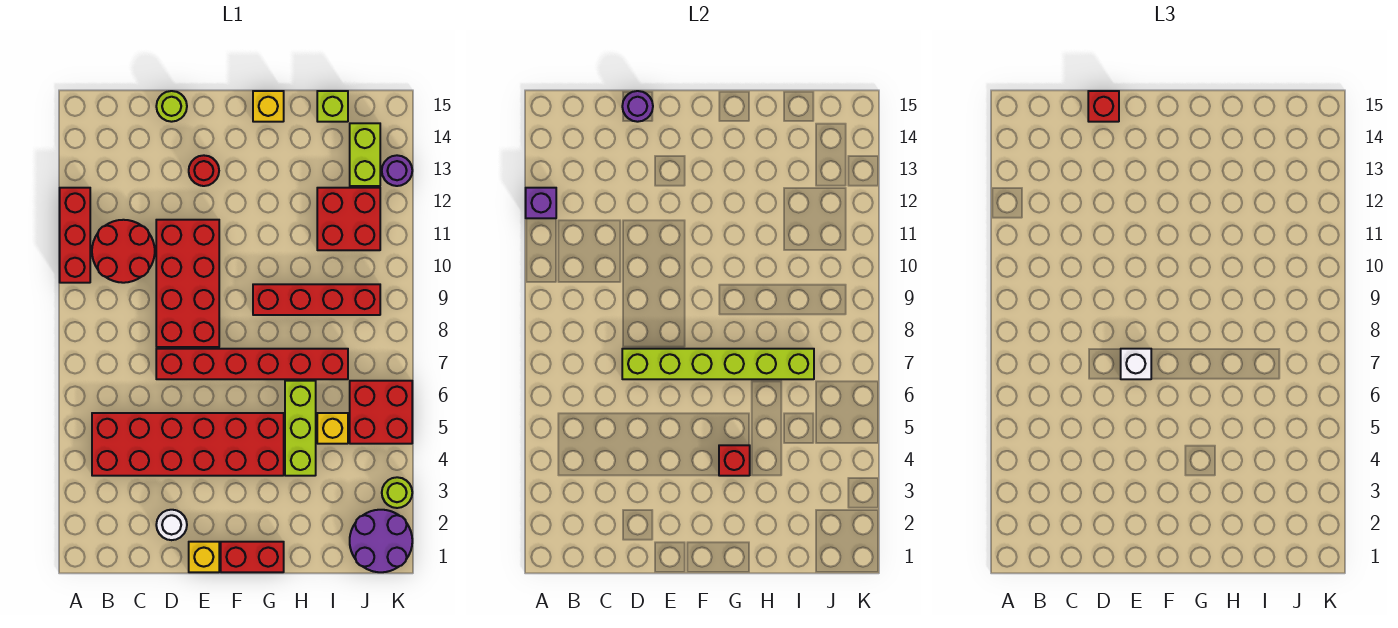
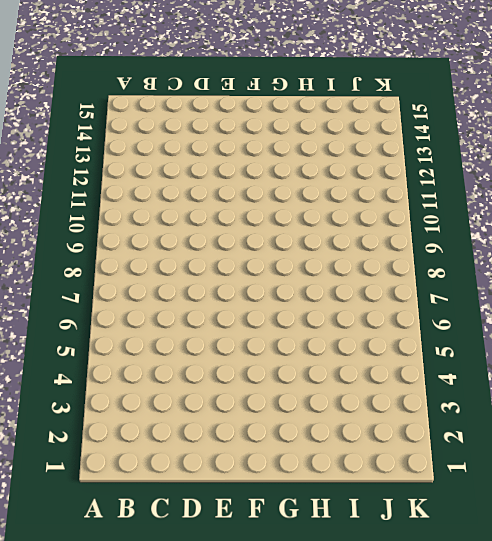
none -> red 1x3 brick [60,188,90,283]
none -> red 2x6 brick [92,413,284,476]
none -> red 2x2 round brick [92,220,155,283]

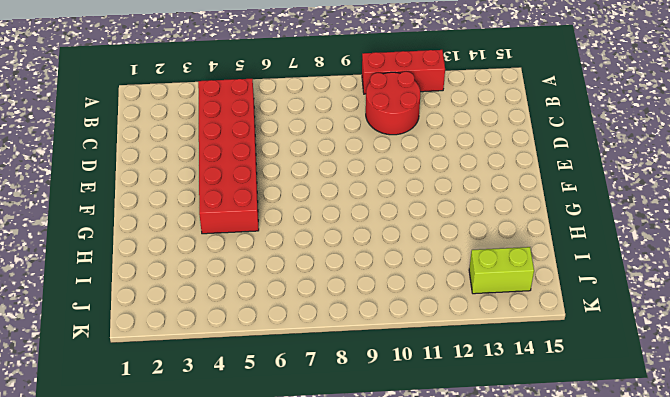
none -> white 1x1 round brick [156,510,187,540]
none -> red 1x6 brick [156,349,348,379]
none -> red 2x4 brick [156,220,219,347]

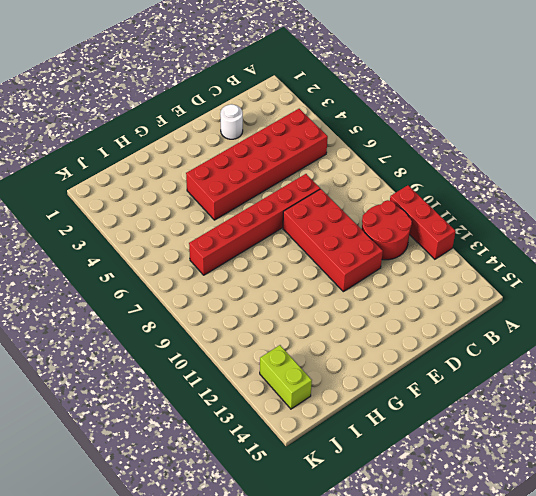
none -> lime 1x1 round brick [156,91,187,122]
none -> yellow 1x1 brick [189,542,219,572]
none -> red 1x1 round brick [189,155,219,186]

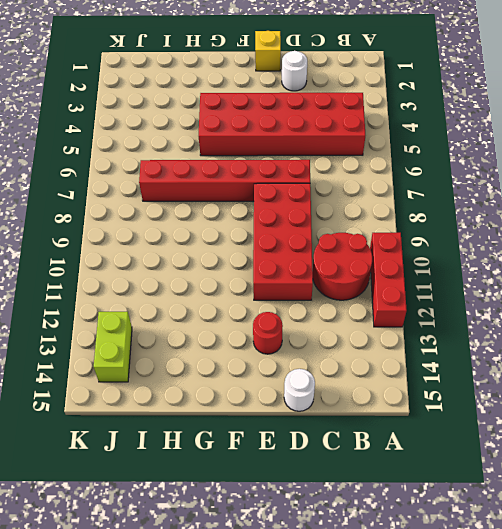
white 1x1 round brick [284,369,315,411] -> lime 1x1 round brick [156,91,187,122]
none -> red 1x2 brick [221,542,284,572]
none -> red 1x4 brick [253,284,380,315]
none -> yellow 1x1 brick [253,91,284,122]

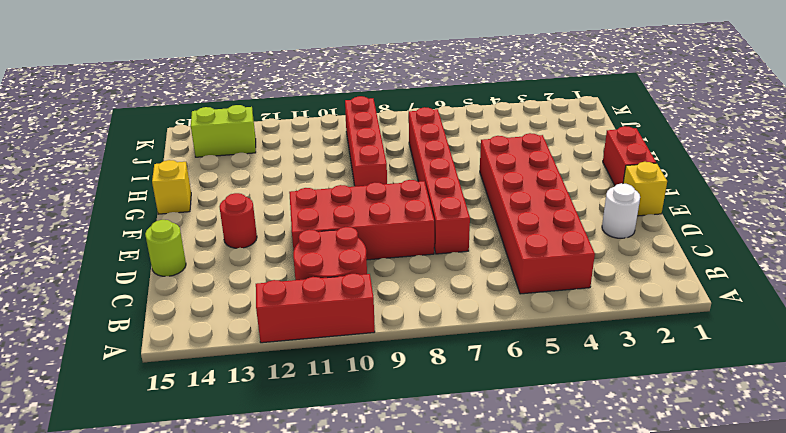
none -> lime 1x3 brick [285,381,316,476]
none -> yellow 1x1 brick [317,413,348,444]
none -> red 2x2 brick [317,188,380,250]

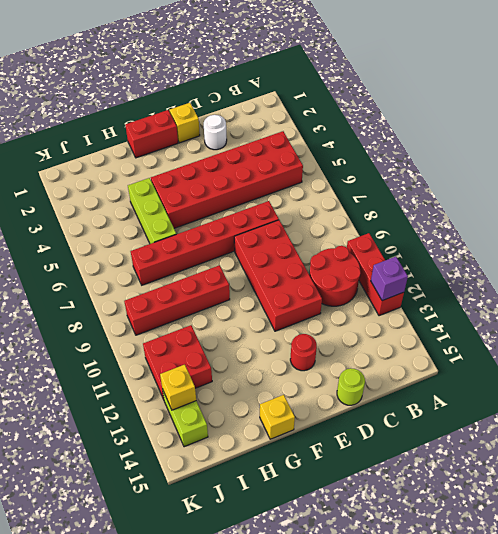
yellow 1x1 brick [160,365,196,410] -> yellow 1x1 brick moved to [317,413,348,444]
none -> lime 1x1 brick [317,91,348,122]
none -> purple 2x2 round brick [350,510,412,572]
none -> red 2x2 brick [350,381,412,444]

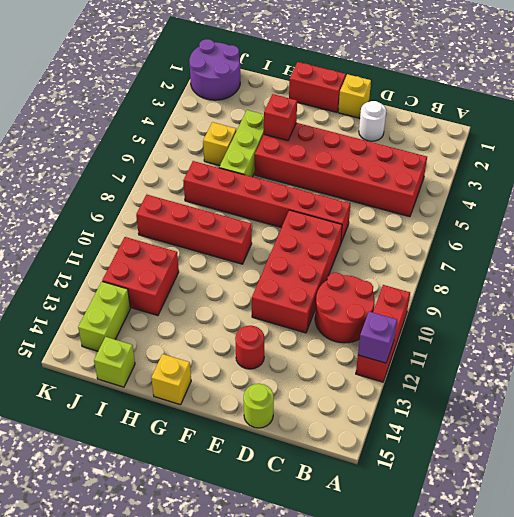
none -> red 2x2 brick [350,381,412,444]
none -> lime 1x1 round brick [382,477,412,508]
none -> purple 1x1 round brick [382,155,412,186]

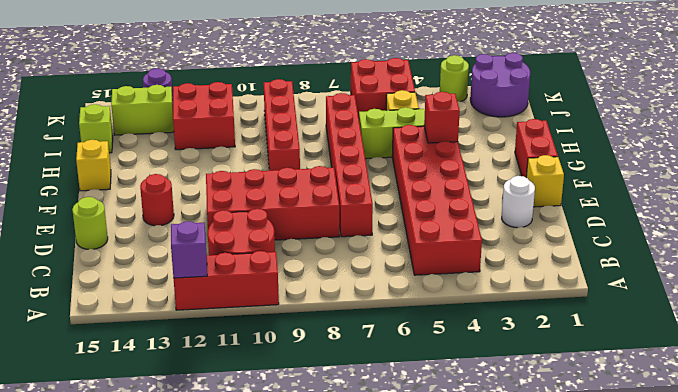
none -> lime 1x6 brick [622,349,814,379]
none -> purple 1x1 round brick [622,91,653,122]
none -> red 1x1 brick [1088,91,1119,122]

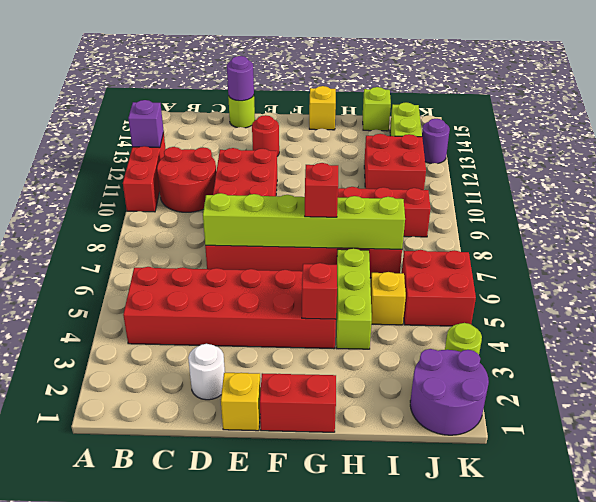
red 1x1 brick [305,163,338,217] -> red 1x1 brick moved to [1088,91,1119,122]
none -> white 1x1 brick [1121,349,1151,379]

